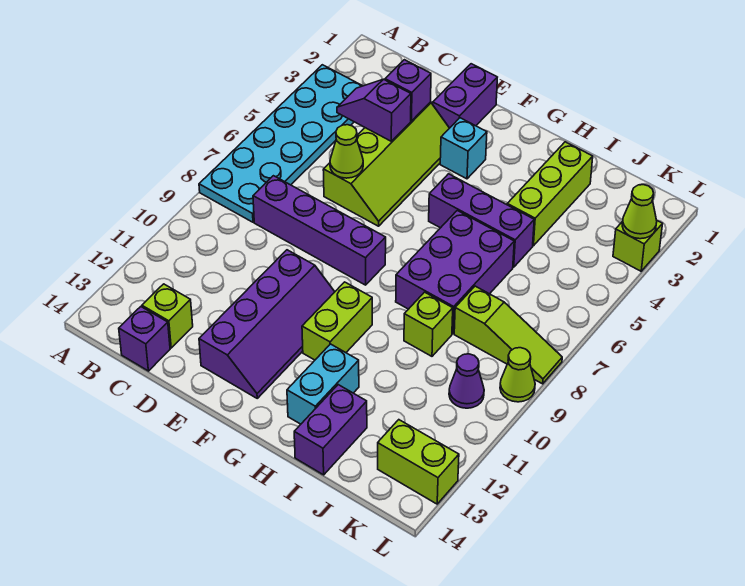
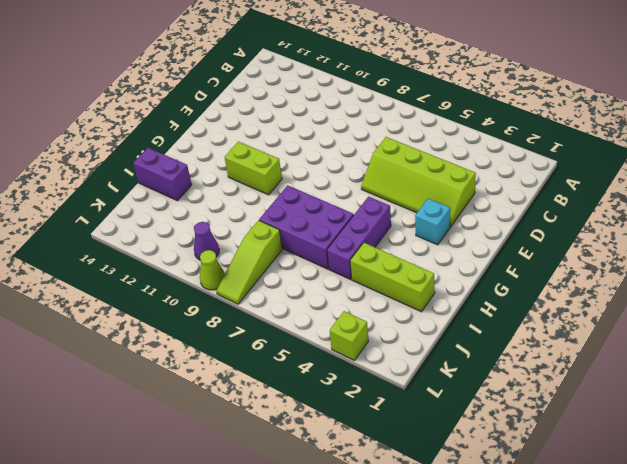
none -> cyan 2x6 plate [199,65,362,222]
none -> purple 1x4 brick [253,176,386,285]
none -> lime 1x1 brick [142,284,193,348]

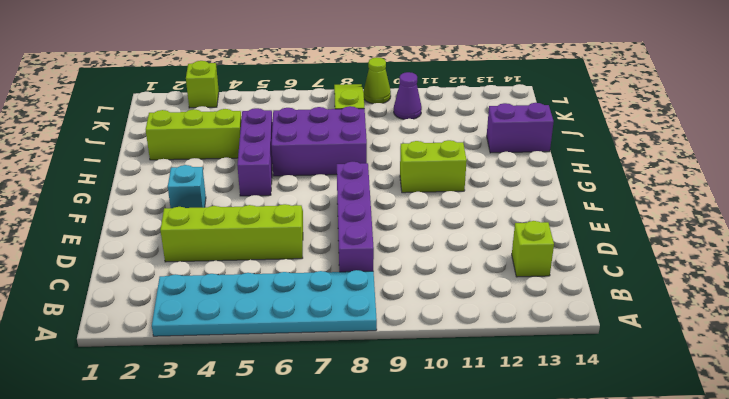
none -> purple 1x1 brick [119,307,170,371]
none -> purple 1x2 brick [433,64,497,128]
none -> purple 2x4 slope [199,250,335,398]

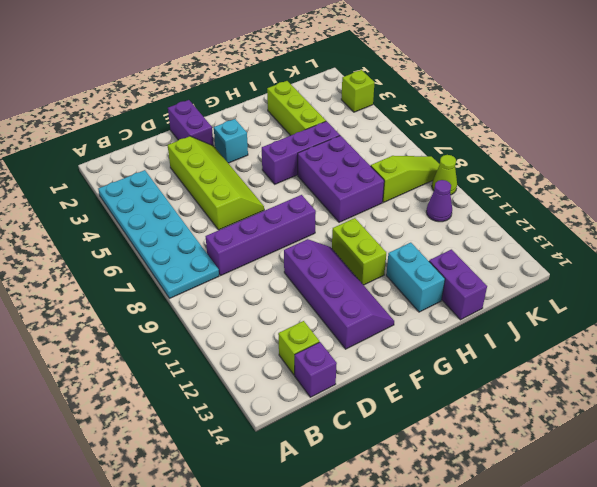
none -> lime 1x1 brick [404,292,453,356]
none -> lime 1x2 brick [378,420,459,504]
none -> purple 1x2 slope [337,79,411,141]

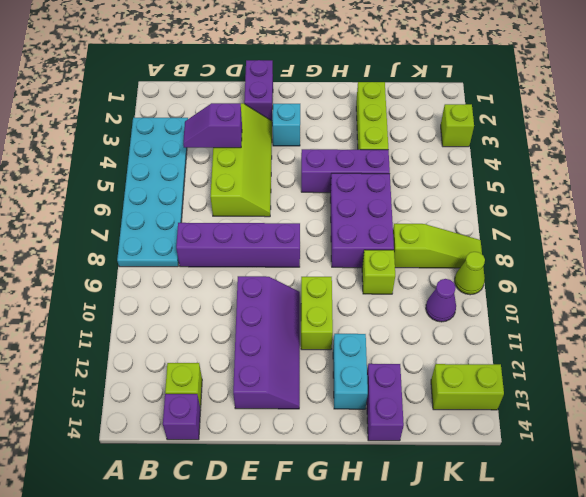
none -> purple 1x1 brick [385,60,431,121]
none -> lime 1x1 cone [330,125,363,178]
none -> lime 1x1 cone [622,185,657,239]

